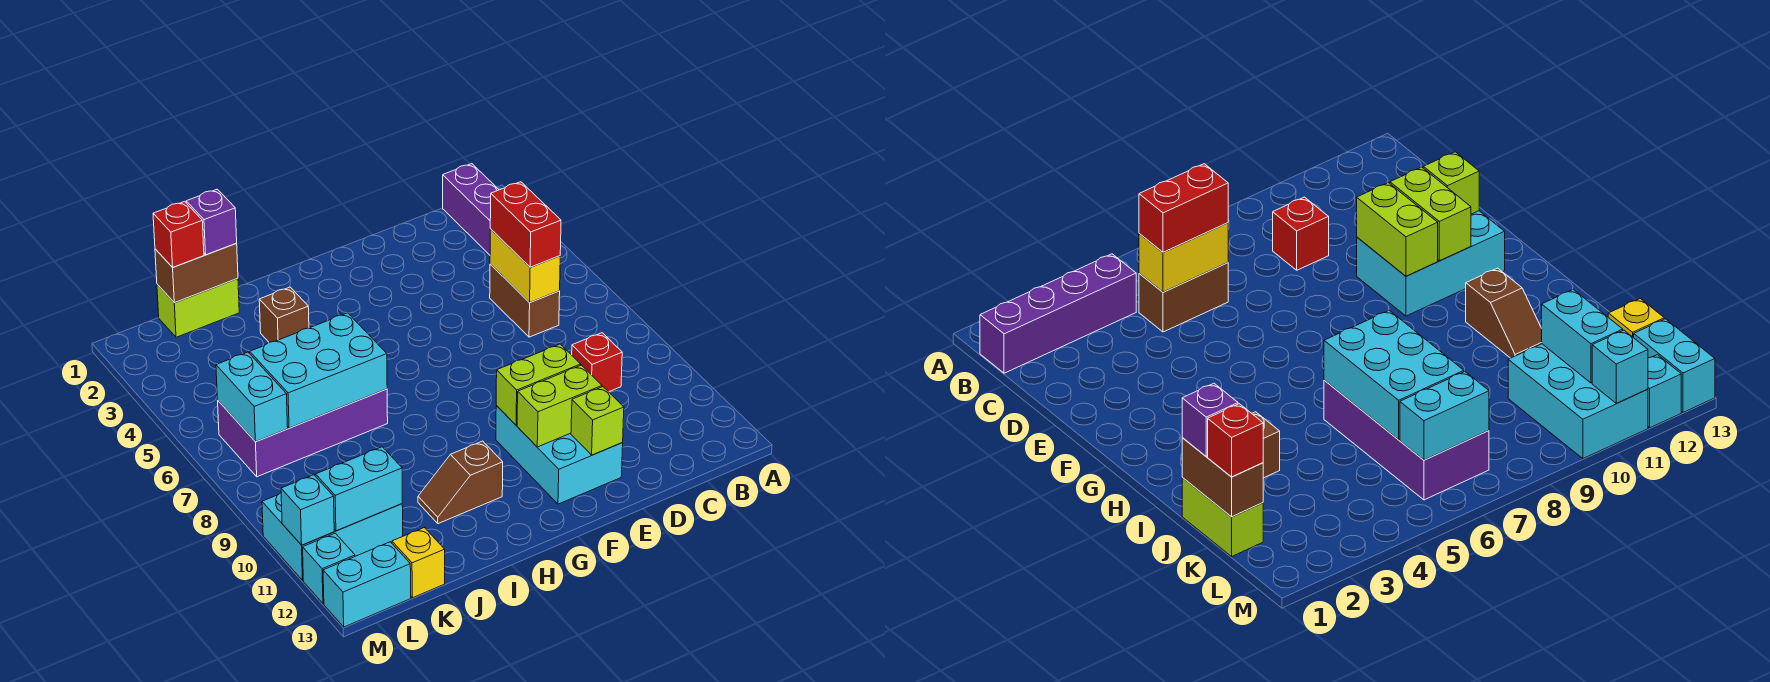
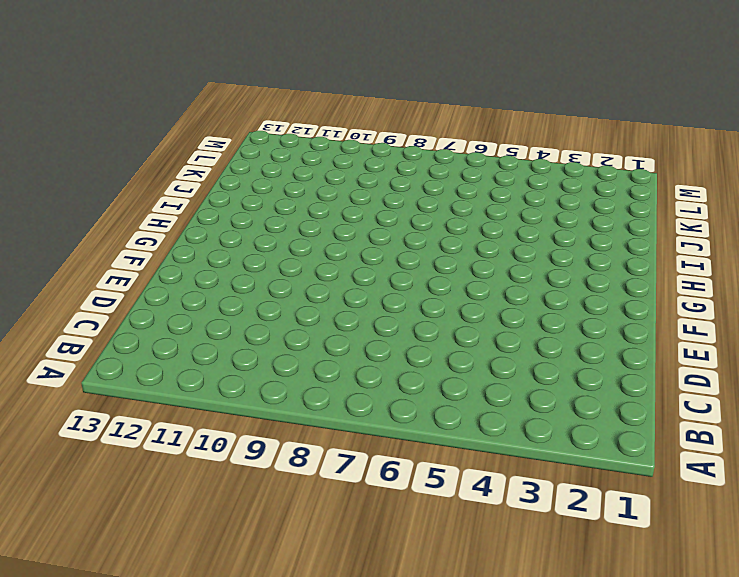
none -> purple 1x4 brick [443,164,499,255]
none -> brown 1x2 brick [490,264,560,337]
none -> red 1x1 brick [572,333,622,392]

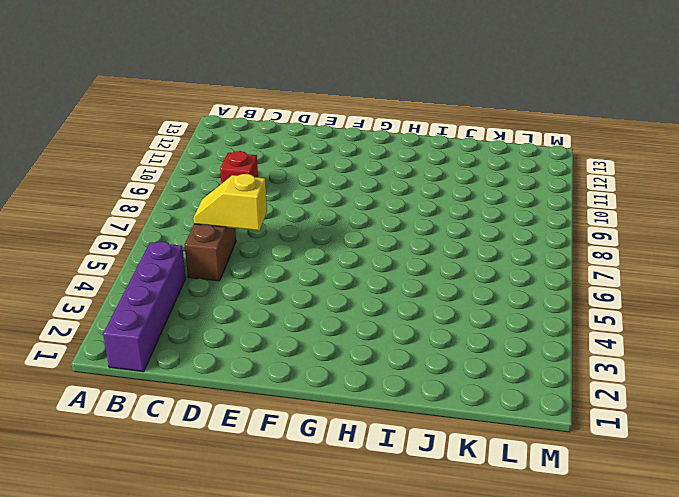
yellow 1x2 slope [193,174,267,231] -> yellow 1x2 brick [490,229,560,302]
none -> cyan 2x3 brick [496,406,623,504]
none -> brown 1x2 slope [418,441,503,524]
none -> brown 1x1 brick [259,287,309,342]

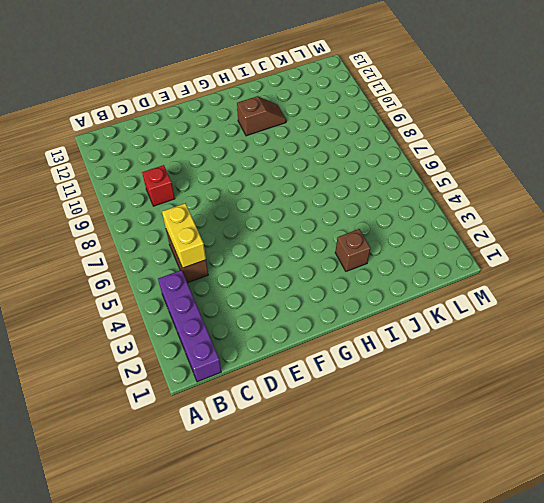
none -> cyan 2x3 brick [496,406,623,504]
none -> purple 2x4 brick [218,389,388,477]
none -> lime 1x2 brick [157,279,239,337]

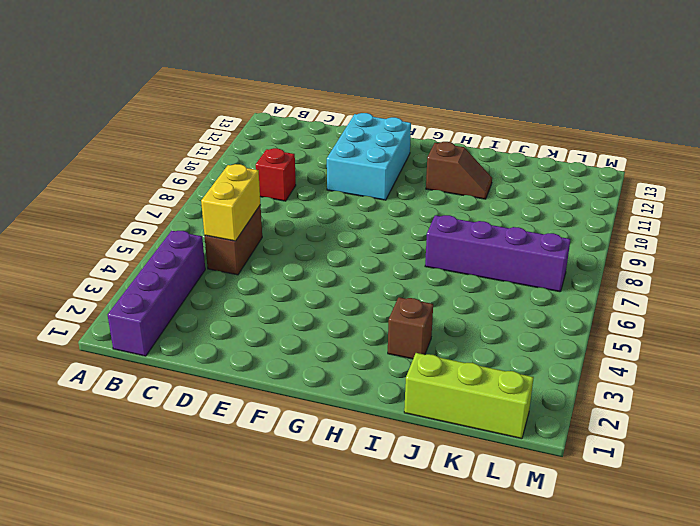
purple 1x4 brick [425,215,571,292] -> purple 2x4 brick [218,389,388,477]
lime 1x3 brick [404,353,534,439] -> lime 1x2 brick [157,279,239,337]
none -> cyan 2x3 brick [262,493,403,580]
none -> yellow 1x1 brick [392,528,445,598]
none -> cyan 1x2 brick [323,542,411,627]

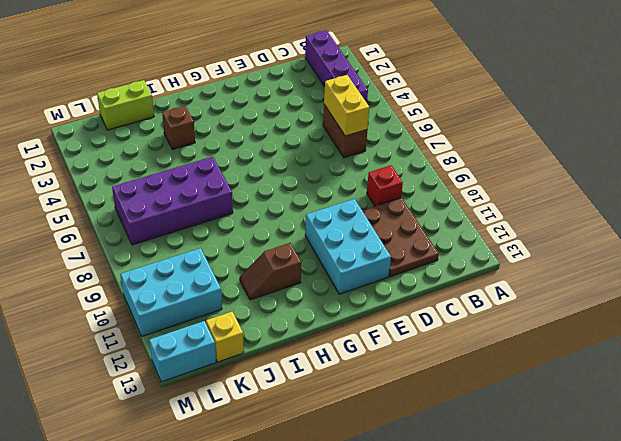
brown 2x3 plate [362,198,439,277] -> none
none -> cyan 1x1 brick [303,533,355,604]
none -> lime 1x2 brick [496,344,581,425]
none -> lime 1x2 brick [517,365,602,447]

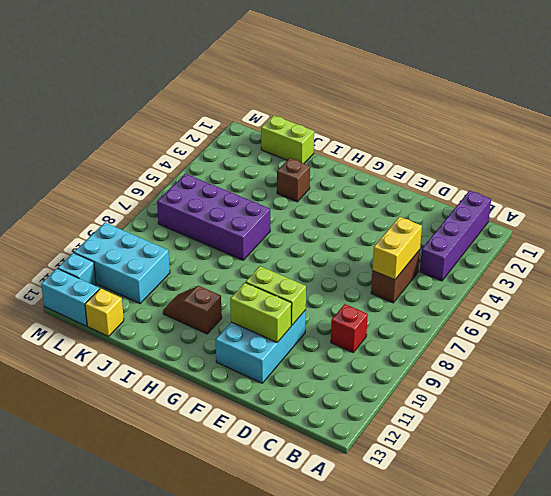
none -> lime 1x1 brick [571,387,624,455]
none -> cyan 2x3 brick [250,313,387,428]
none -> brown 1x2 brick [155,244,238,303]

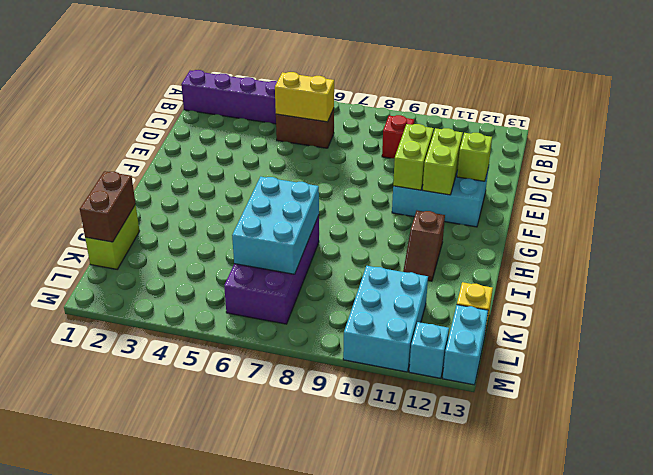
none -> brown 1x1 brick [259,287,309,342]
none -> cyan 1x2 brick [316,447,402,531]
none -> cyan 1x2 brick [216,352,288,442]

